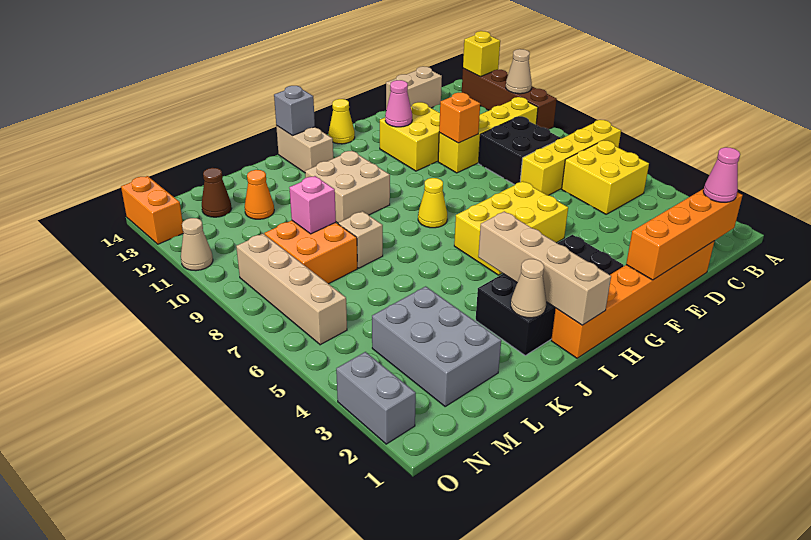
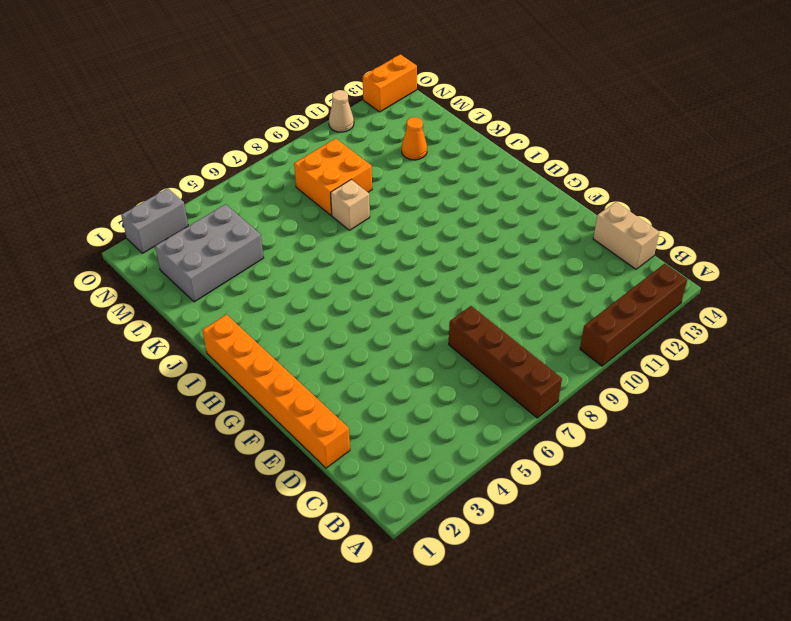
brown 1x4 brick [449,306,562,418] -> yellow 1x4 brick [520,120,621,195]
none -> yellow 2x2 brick [562,140,649,214]
none -> yellow 1x4 brick [438,97,538,173]
none -> black 2x2 brick [478,116,561,185]
none -> yellow 2x2 brick [380,102,440,171]

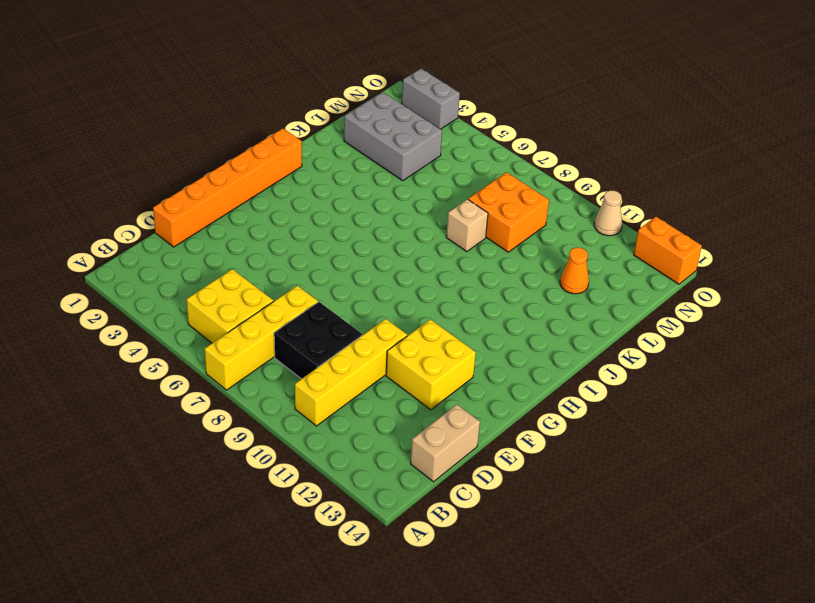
none -> brown 1x4 brick [462,68,557,129]
none -> yellow 2x3 brick [454,181,568,275]
none -> black 2x4 brick [476,235,624,355]
none -> yellow 1x1 cone [329,99,355,144]

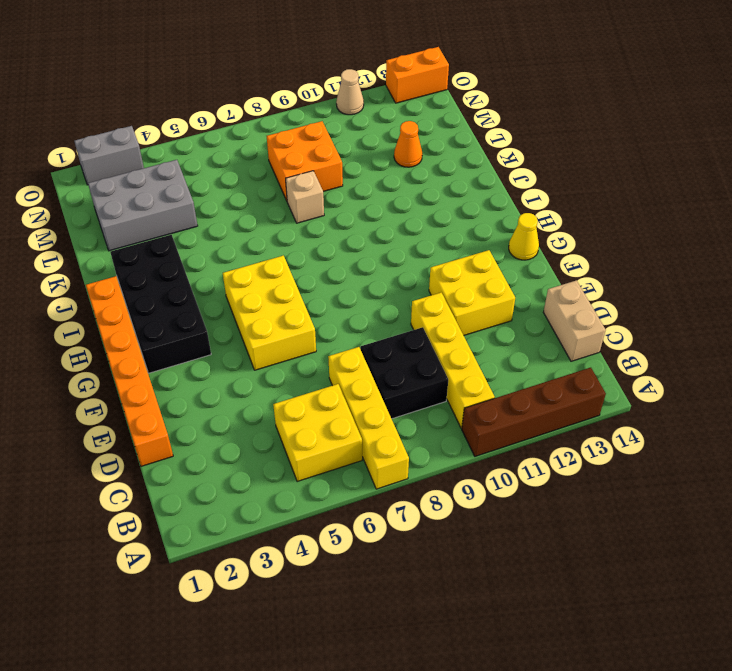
none -> yellow 1x1 cone [418,178,447,228]
none -> tan 2x2 brick [305,151,390,223]
none -> tan 1x2 brick [276,125,333,173]
none -> brown 1x1 cone [202,168,232,217]

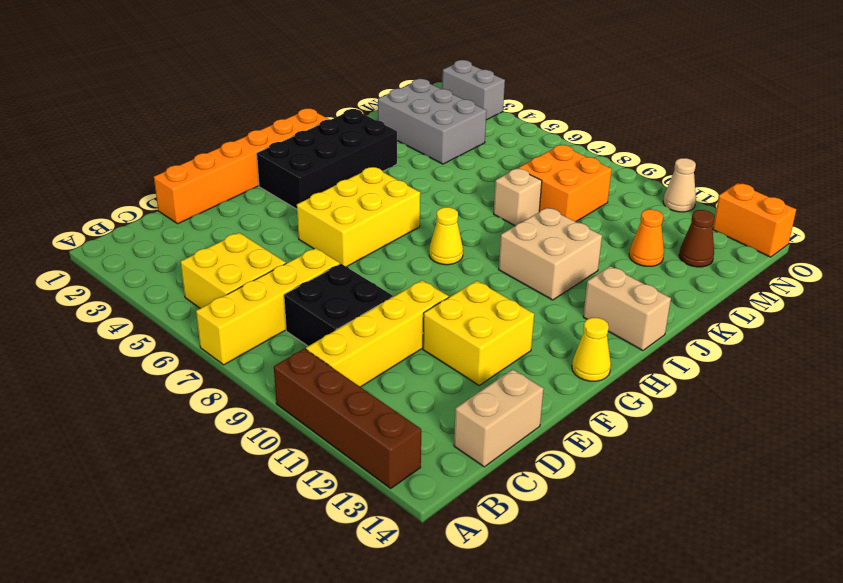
none -> tan 1x4 brick [236,234,347,345]
none -> tan 1x1 cone [506,49,532,94]
none -> yellow 1x1 brick [463,31,500,77]
none -> orange 1x4 brick [626,189,743,280]

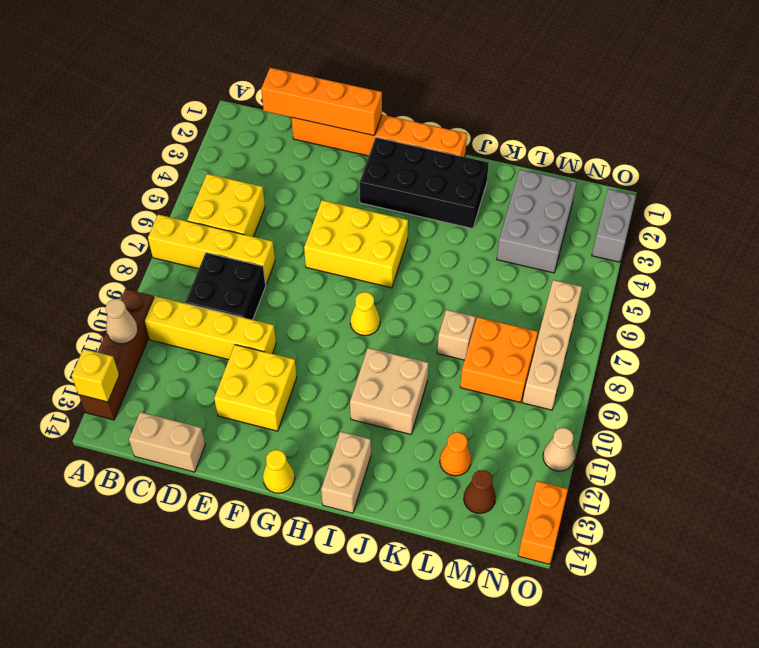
none -> orange 1x1 brick [439,93,480,143]
none -> pink 1x1 cone [385,80,412,127]
none -> tan 1x4 brick [478,211,611,325]
none -> grey 1x1 brick [274,86,315,136]

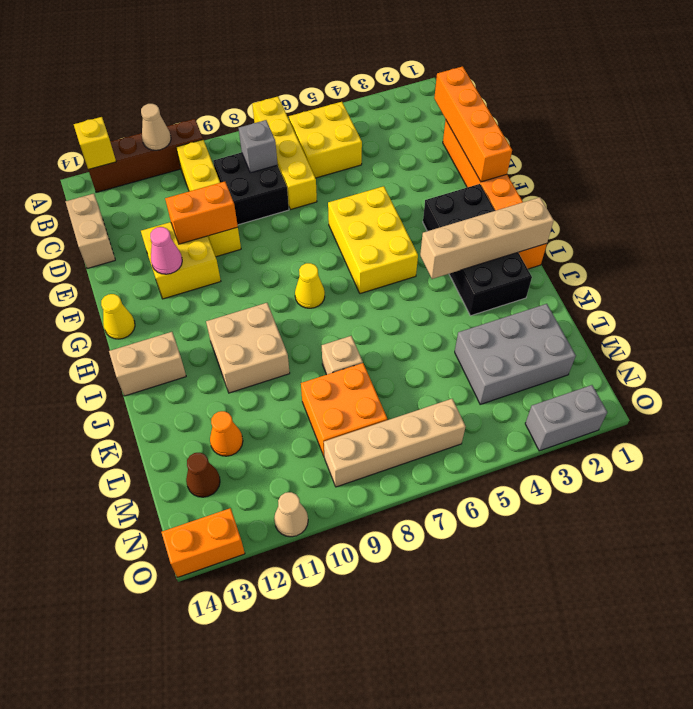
grey 1x1 brick [239,120,278,173] -> grey 1x1 brick moved to [274,86,315,136]
orange 1x2 brick [165,182,238,244] -> orange 1x1 brick [439,93,480,143]
none -> tan 1x1 cone [511,259,546,318]
none -> pink 1x1 brick [289,176,336,234]
none -> pink 1x1 cone [703,147,740,202]

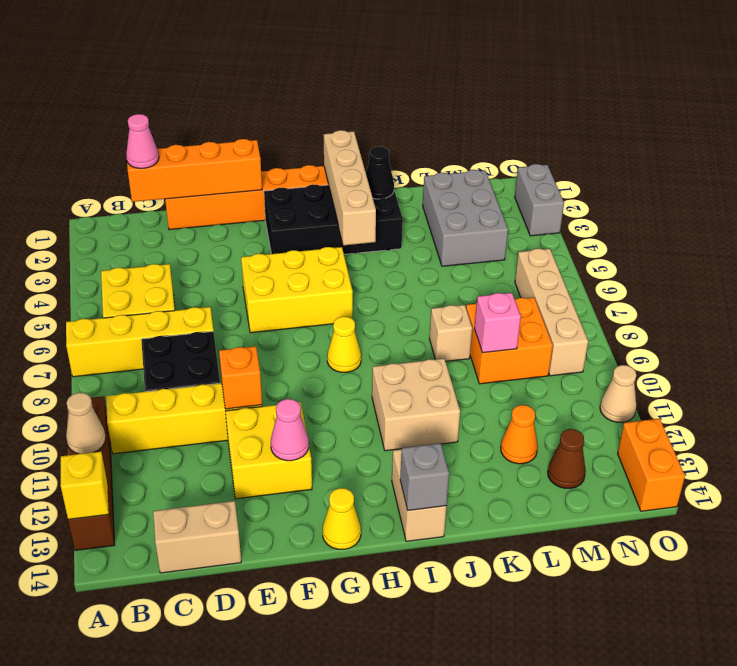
black 1x1 cone [366,146,394,199] -> tan 1x1 cone [511,259,546,318]

